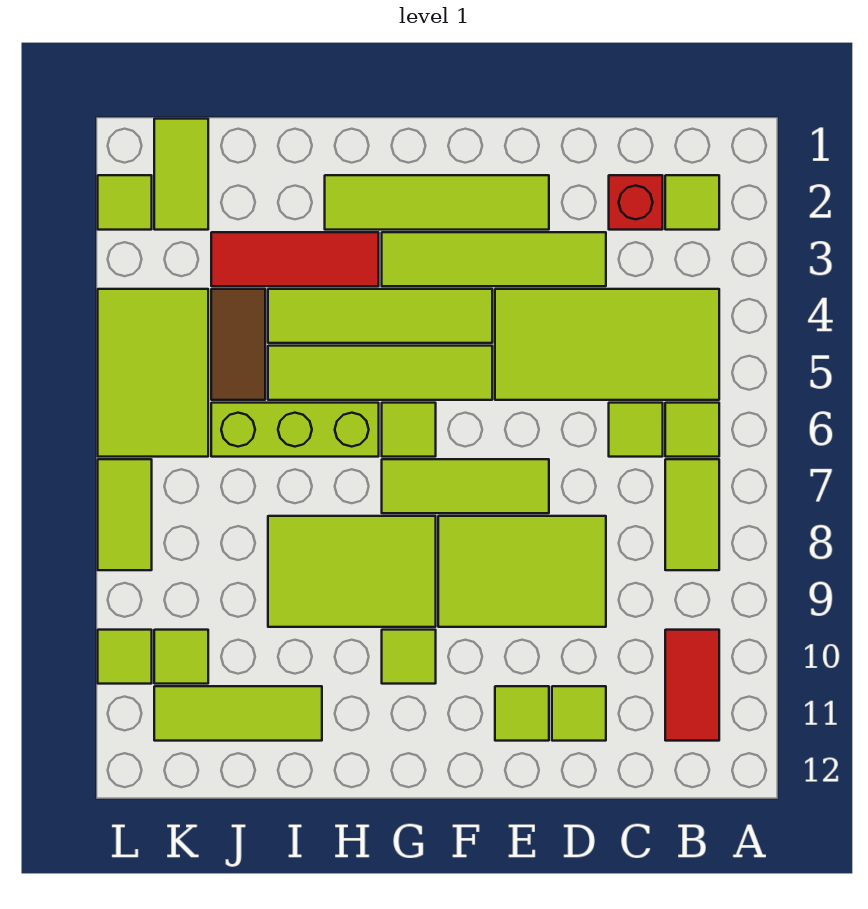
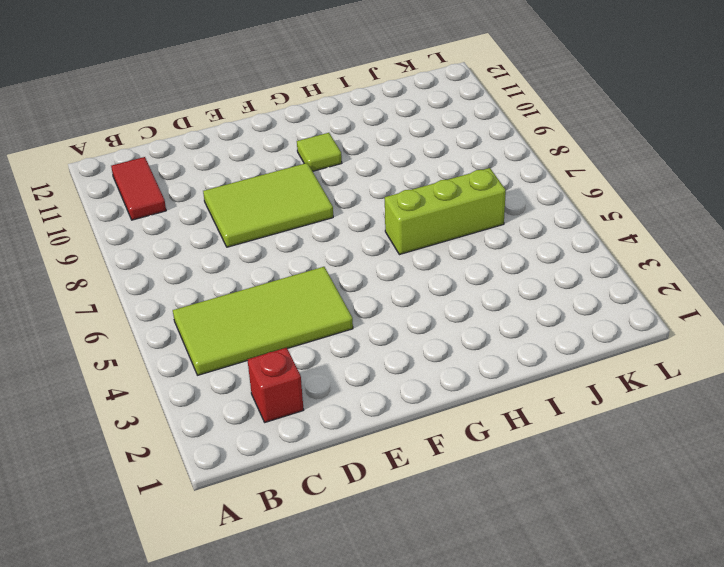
none -> lime 1x1 tile [665,175,719,230]
none -> lime 1x1 tile [665,403,719,457]
none -> lime 1x2 tile [665,459,719,570]

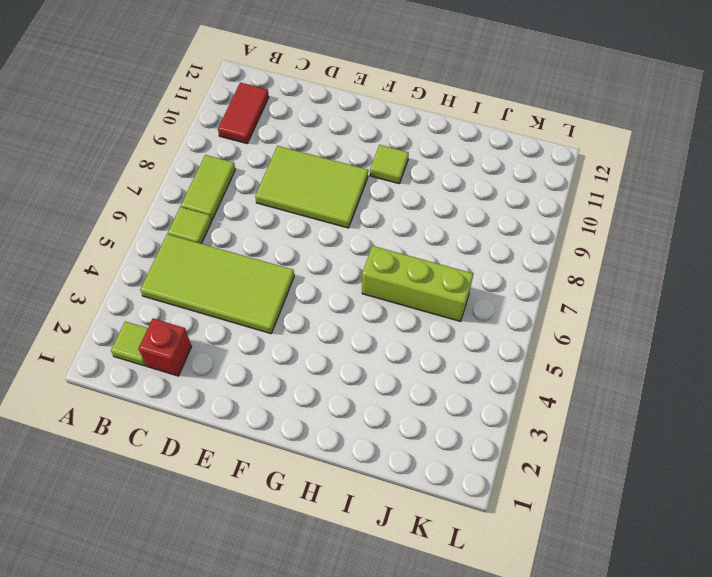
none -> lime 1x1 tile [609,403,663,457]
none -> lime 1x4 tile [382,232,606,286]
none -> lime 1x1 tile [552,686,606,741]

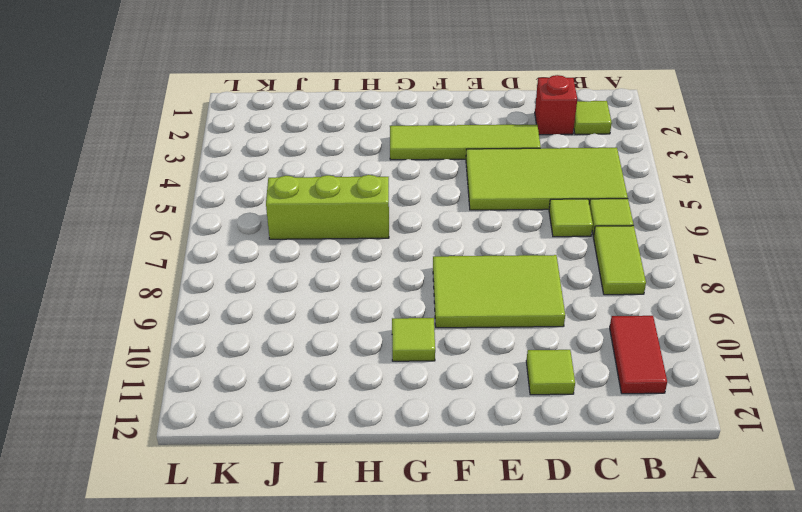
none -> lime 1x4 tile [325,175,549,230]
none -> lime 1x3 tile [382,459,549,513]
none -> lime 1x1 tile [495,686,549,741]

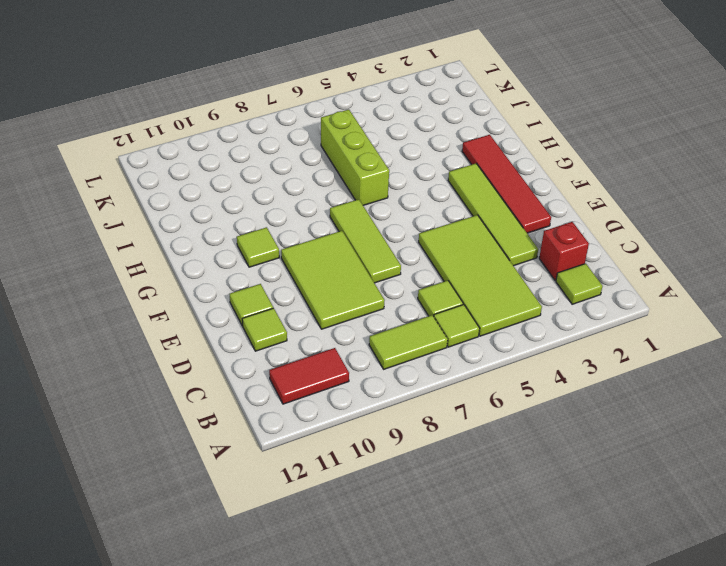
red 1x4 tile [462,135,551,233] -> lime 1x4 tile [325,175,549,230]
none -> lime 1x4 tile [268,289,492,343]
none -> lime 1x4 tile [268,346,492,400]
none -> lime 1x1 tile [382,403,436,457]

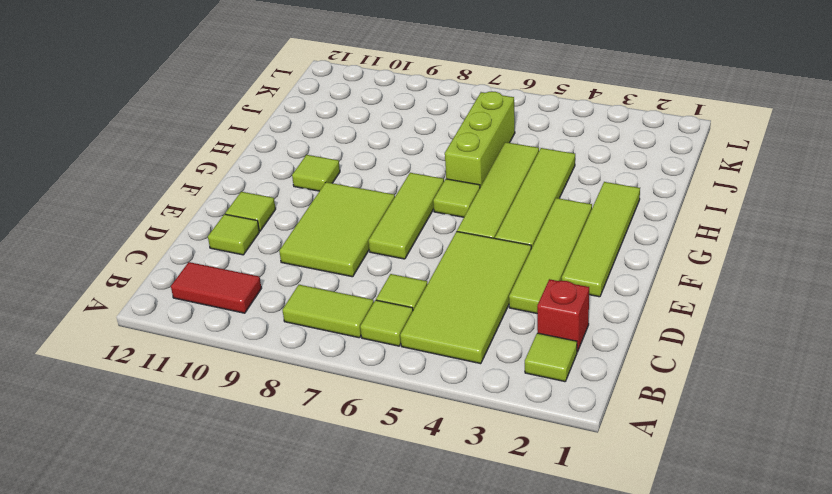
none -> lime 2x3 tile [268,516,436,627]
none -> red 1x3 tile [211,232,379,286]
none -> lime 1x3 tile [154,686,322,741]

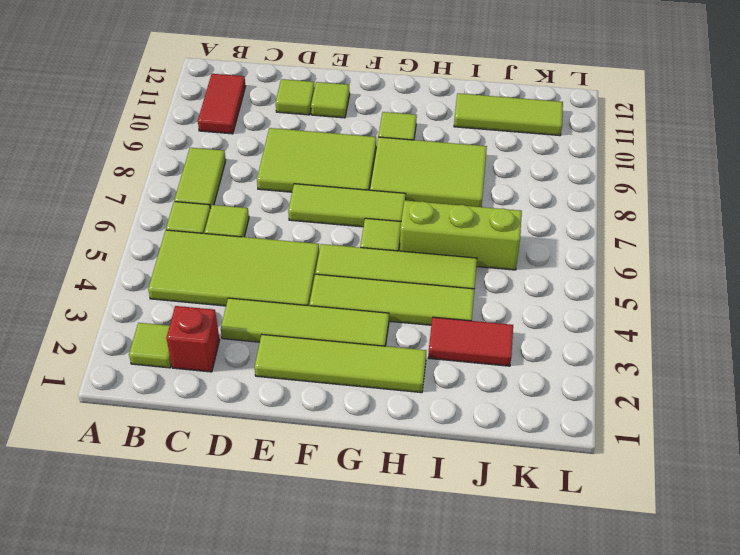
red 1x2 tile [428,317,513,366] -> red 1x3 tile [211,232,379,286]
none -> brown 1x2 tile [211,289,265,400]
none -> lime 1x2 tile [154,119,208,230]
none -> lime 2x3 tile [98,289,208,457]

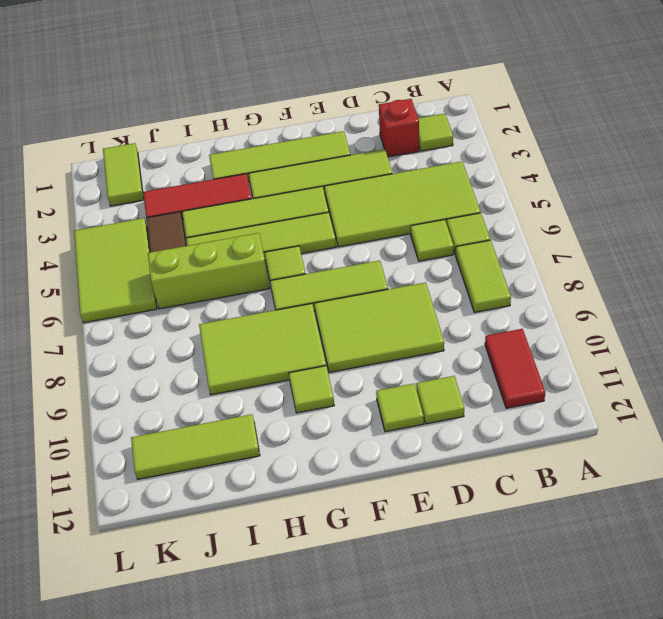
none -> lime 1x1 tile [154,630,208,684]
none -> lime 1x1 tile [98,175,152,230]
none -> lime 1x2 tile [98,459,152,570]

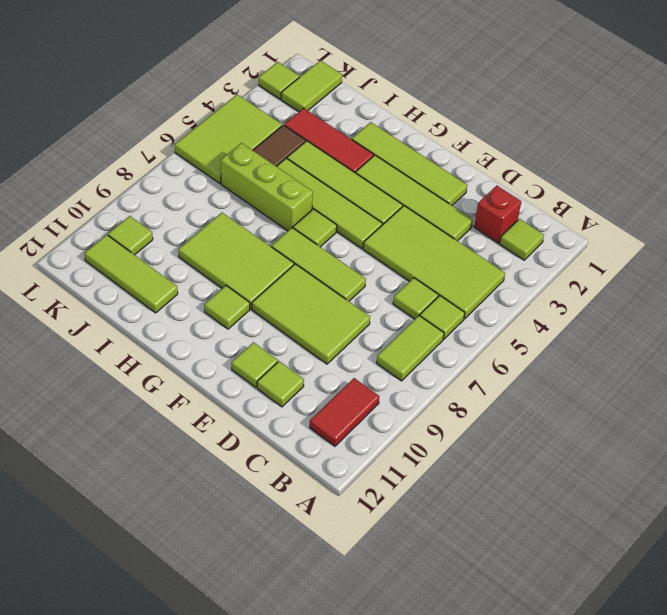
none -> lime 1x2 tile [98,459,152,570]
none -> lime 1x1 tile [98,630,152,684]

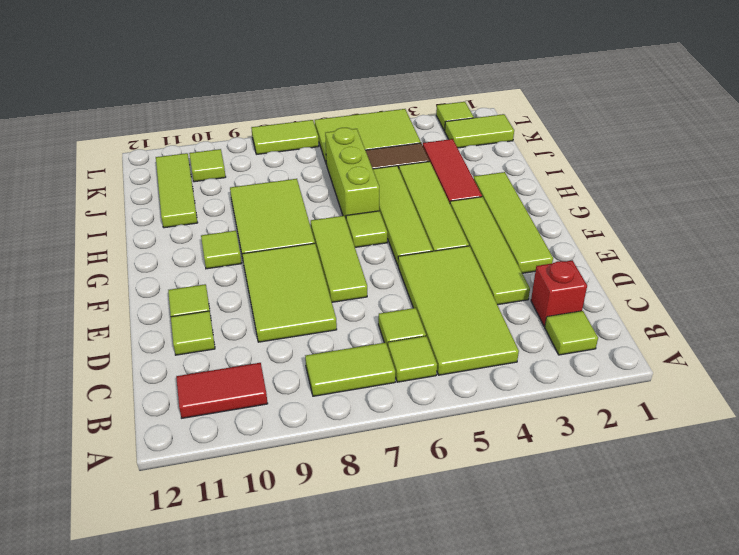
none -> lime 1x1 tile [98,630,152,684]

